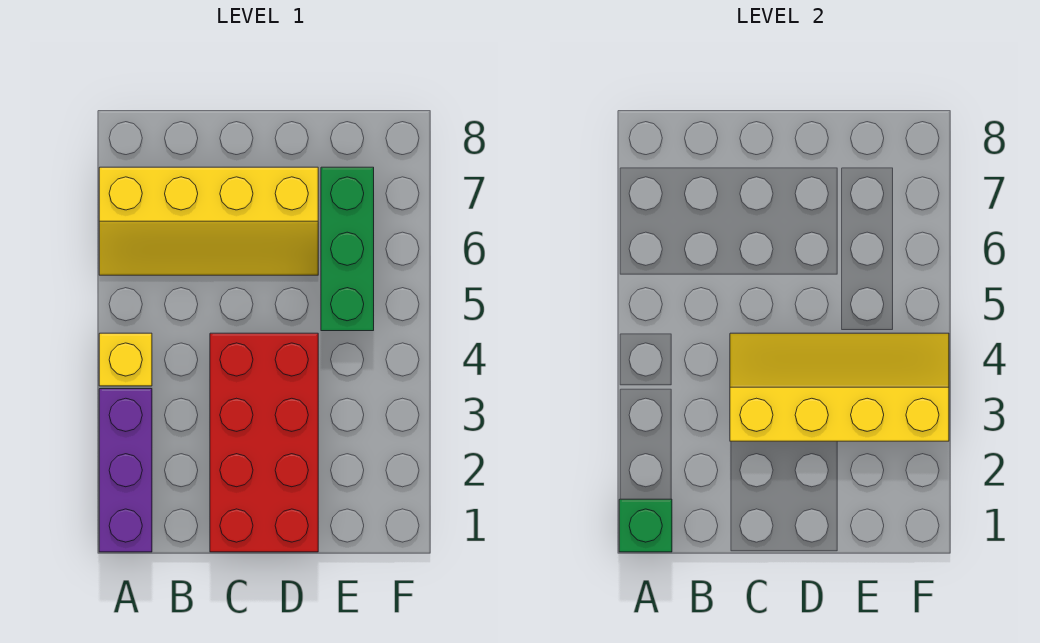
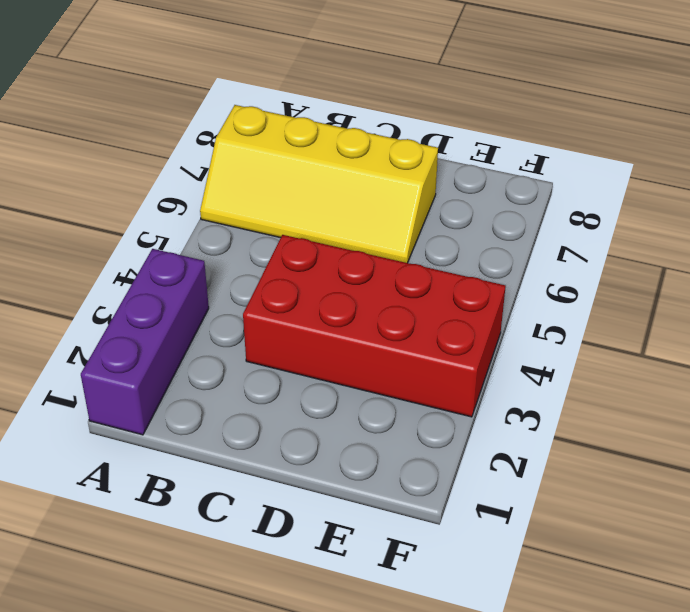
red 2x4 brick [243,235,506,417] -> red 2x4 brick turned to [210,333,318,552]
none -> yellow 1x1 brick [99,333,152,386]
none -> green 1x3 brick [321,167,374,331]

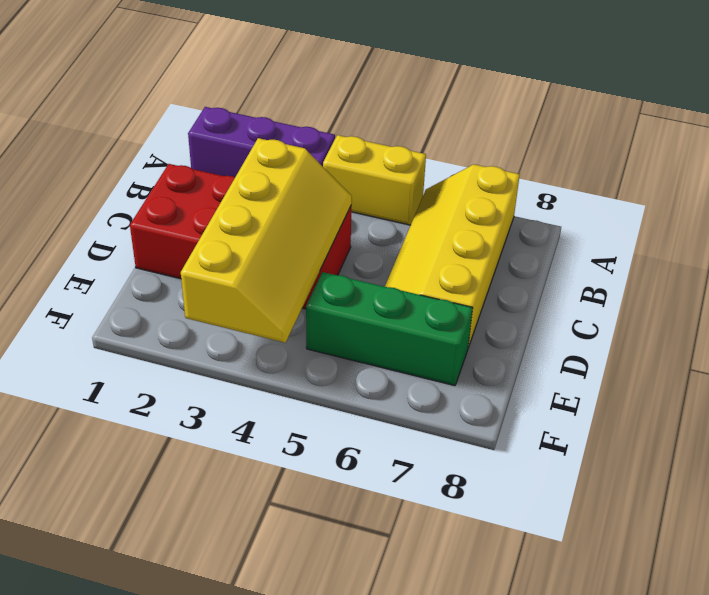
yellow 1x2 brick [323,135,426,225] -> yellow 1x1 brick [99,333,152,386]
none -> green 1x1 brick [619,499,672,552]

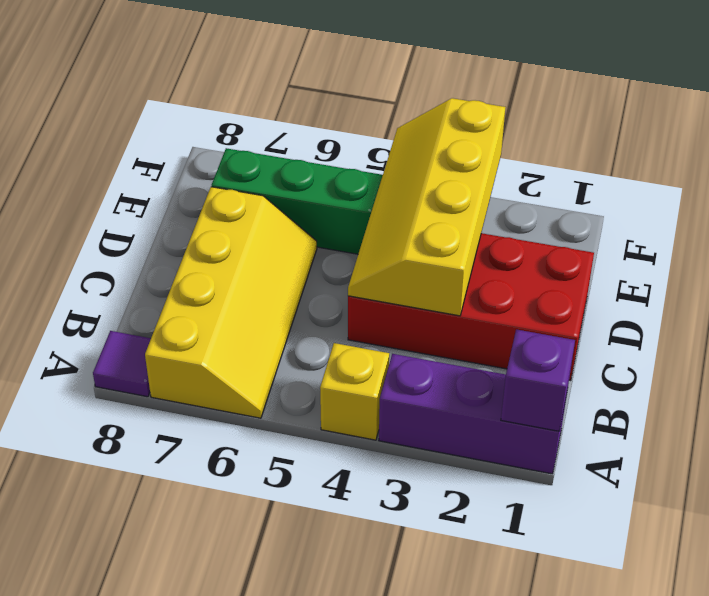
purple 1x1 brick [501,329,575,431] -> green 1x1 brick [619,499,672,552]
purple 1x1 tile [93,331,151,397] -> none

